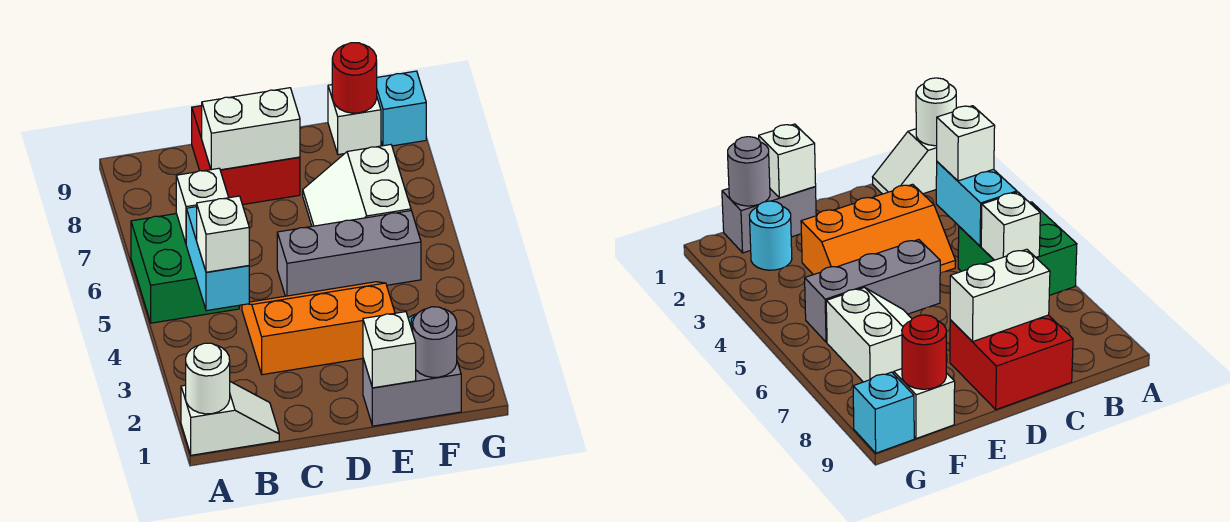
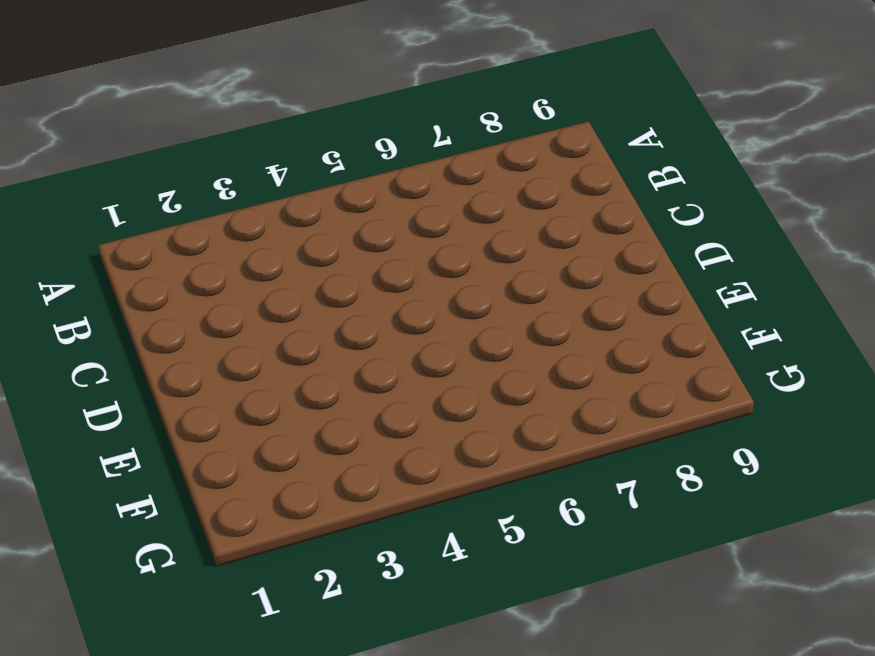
none -> white 1x2 slope [181,382,279,455]
none -> green 2x2 brick [131,214,239,323]
none -> orange 2x3 slope [242,282,395,375]

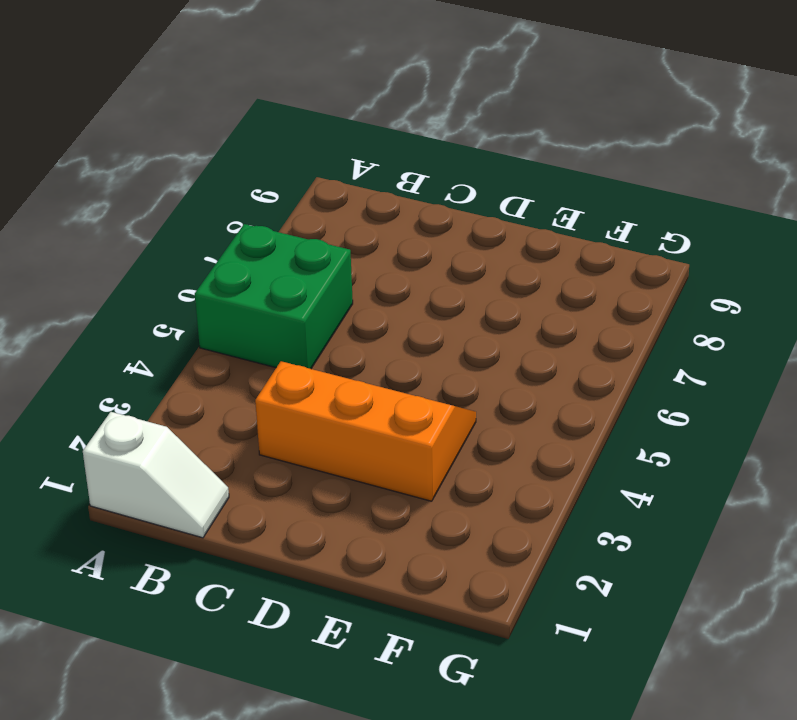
none -> red 2x2 brick [192,106,300,205]
none -> grey 1x3 brick [277,211,421,296]
none -> grey 1x2 brick [363,359,461,426]

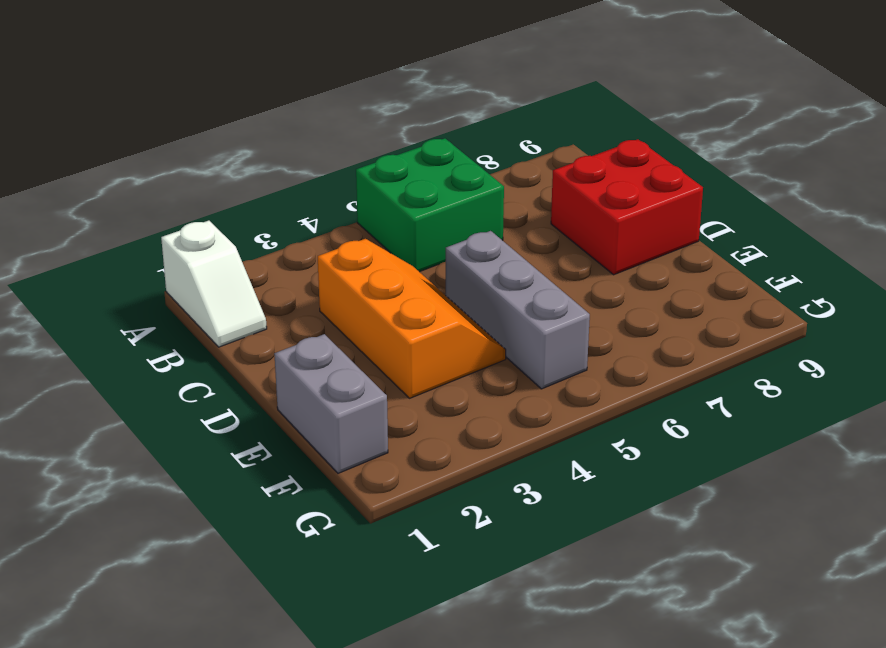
none -> white 2x2 slope [303,145,411,226]
none -> cyan 1x1 round brick [749,201,792,270]
none -> white 1x1 brick [328,85,381,155]

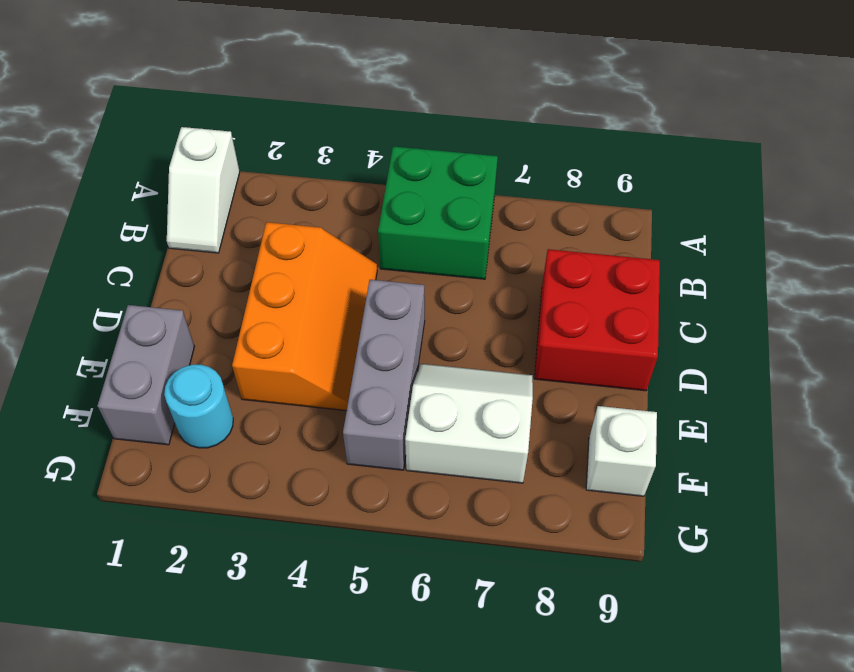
none -> cyan 1x1 brick [377,71,426,146]
none -> white 1x1 round brick [186,343,230,414]
none -> cyan 1x2 brick [186,207,249,311]

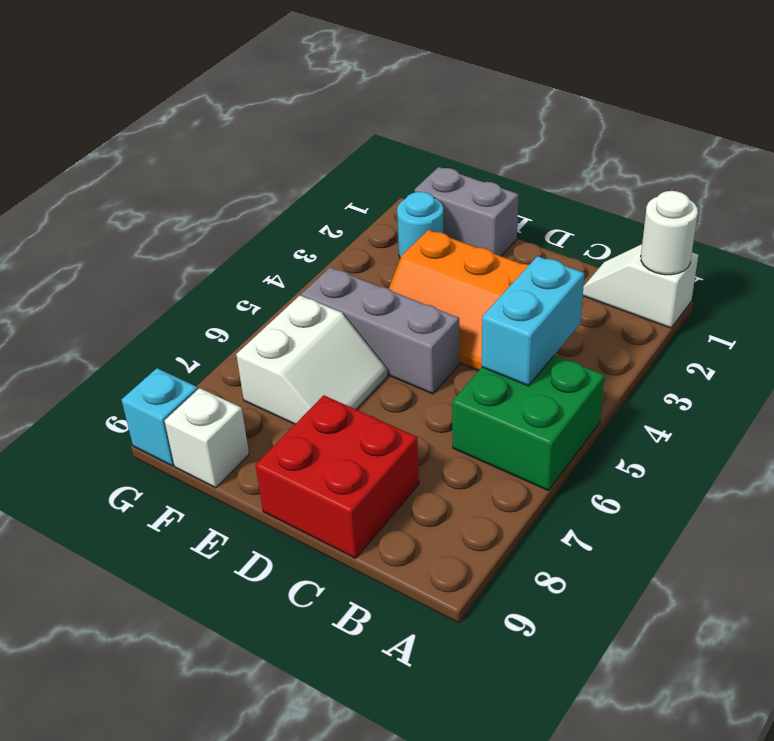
none -> white 1x1 brick [176,168,229,243]
none -> white 1x2 brick [202,88,300,170]
none -> white 1x1 brick [363,312,416,388]

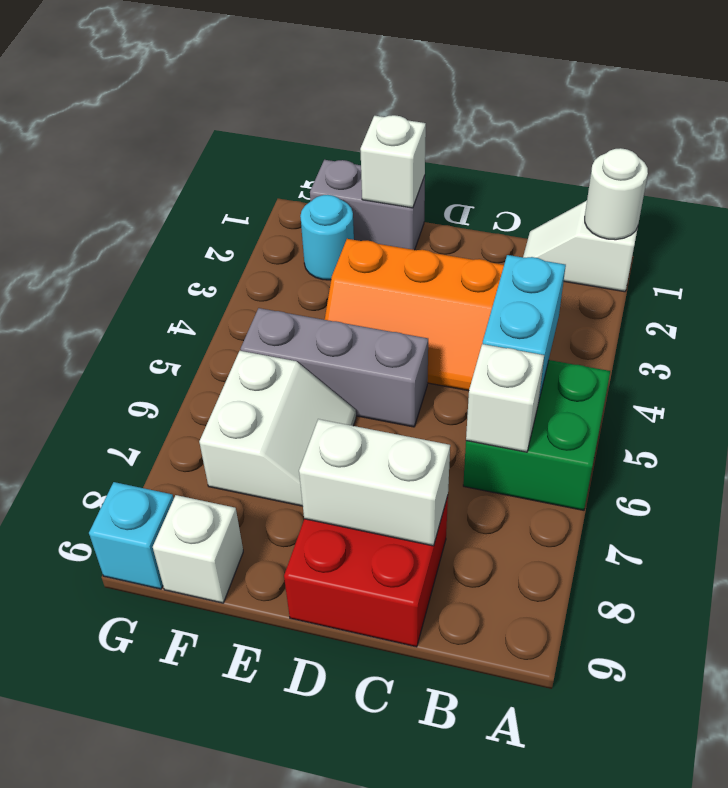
none -> grey 1x1 round brick [413,307,457,377]
none -> red 1x1 round brick [332,43,377,113]
none -> white 1x1 brick [197,196,249,272]

